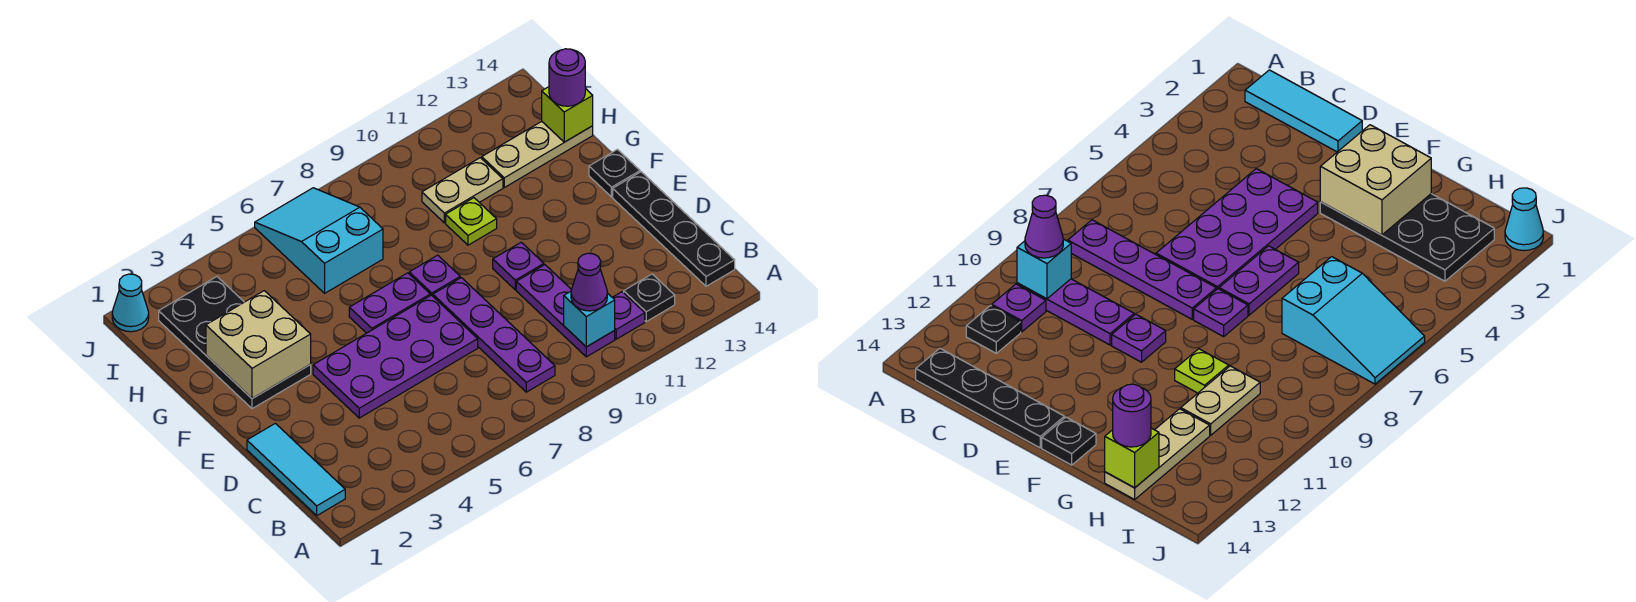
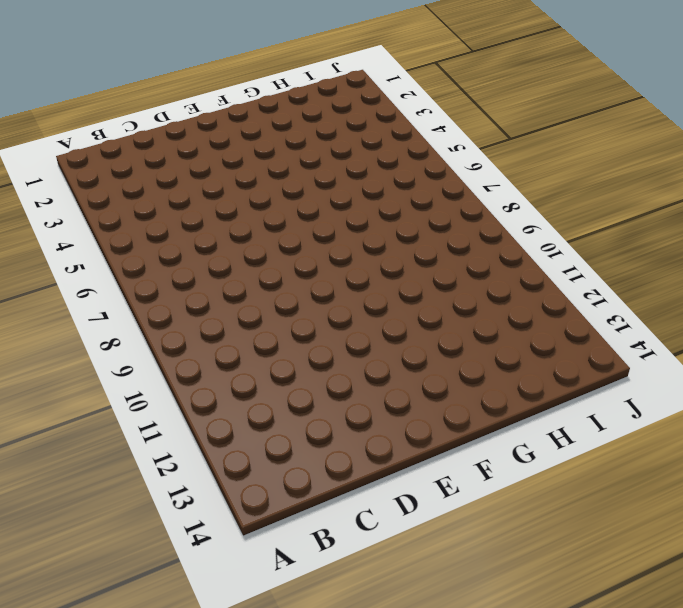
none -> cyan 1x3 tile [247,423,345,515]
none -> purple 1x4 plate [433,278,555,392]
none -> purple 1x3 plate [516,265,615,357]

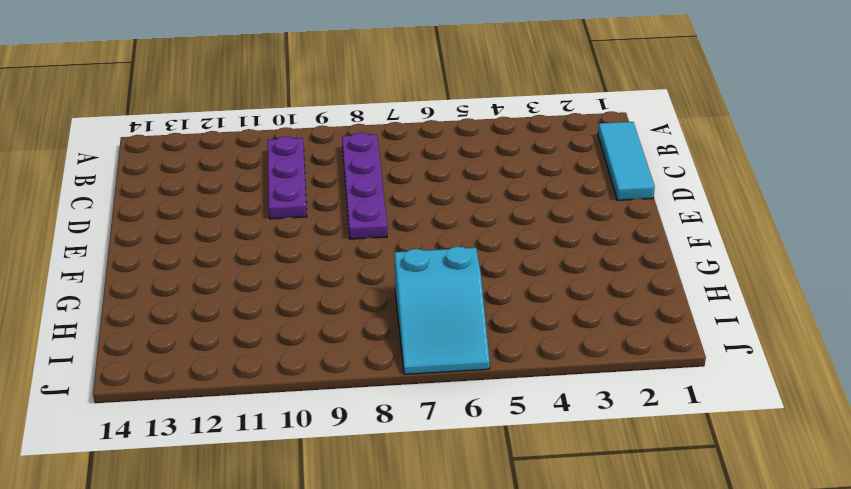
none -> purple 1x1 plate [612,292,645,339]
none -> black 1x1 plate [624,274,675,321]
none -> black 1x4 plate [613,172,735,286]

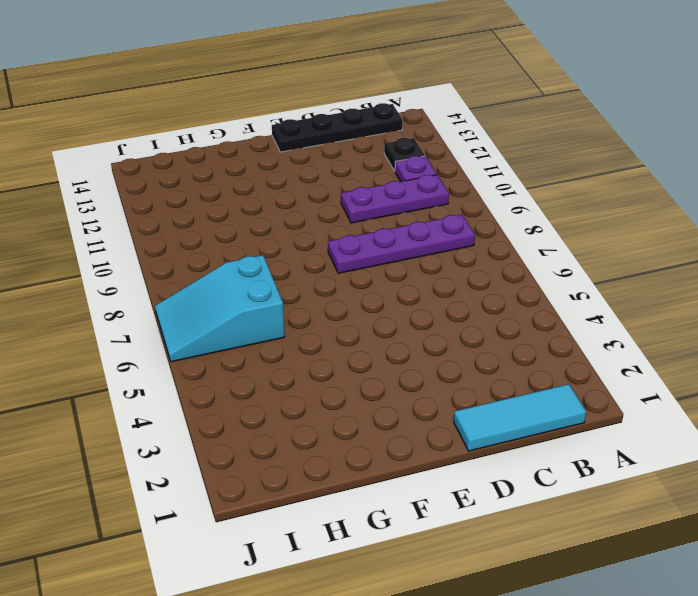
none -> purple 2x4 plate [313,295,478,418]
none -> purple 1x1 plate [493,242,544,290]
none -> black 2x4 plate [159,277,311,409]

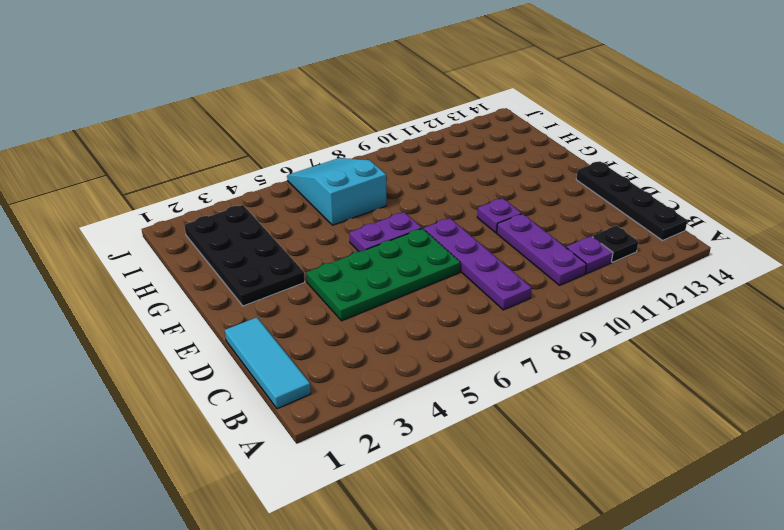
green 2x4 plate [306,228,460,321] -> purple 2x4 plate [313,295,478,418]
none -> purple 1x1 plate [409,255,460,296]
none -> black 1x1 plate [589,149,640,197]
none -> lime 1x1 plate [446,198,497,245]

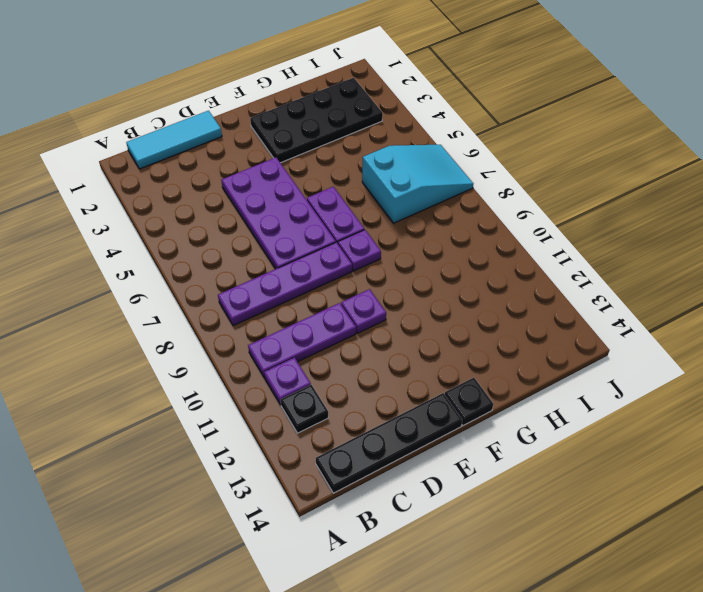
none -> lime 1x1 plate [446,198,497,245]
none -> tan 1x2 plate [422,158,503,223]
none -> tan 1x3 plate [482,121,593,187]

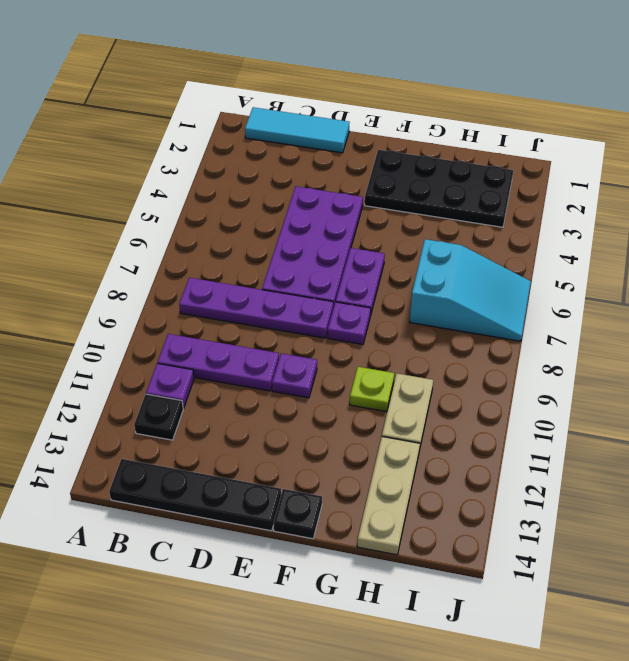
none -> cyan 1x1 cone [112,274,149,332]
none -> cyan 1x1 brick [564,292,615,347]
none -> tan 2x2 brick [206,291,311,399]

